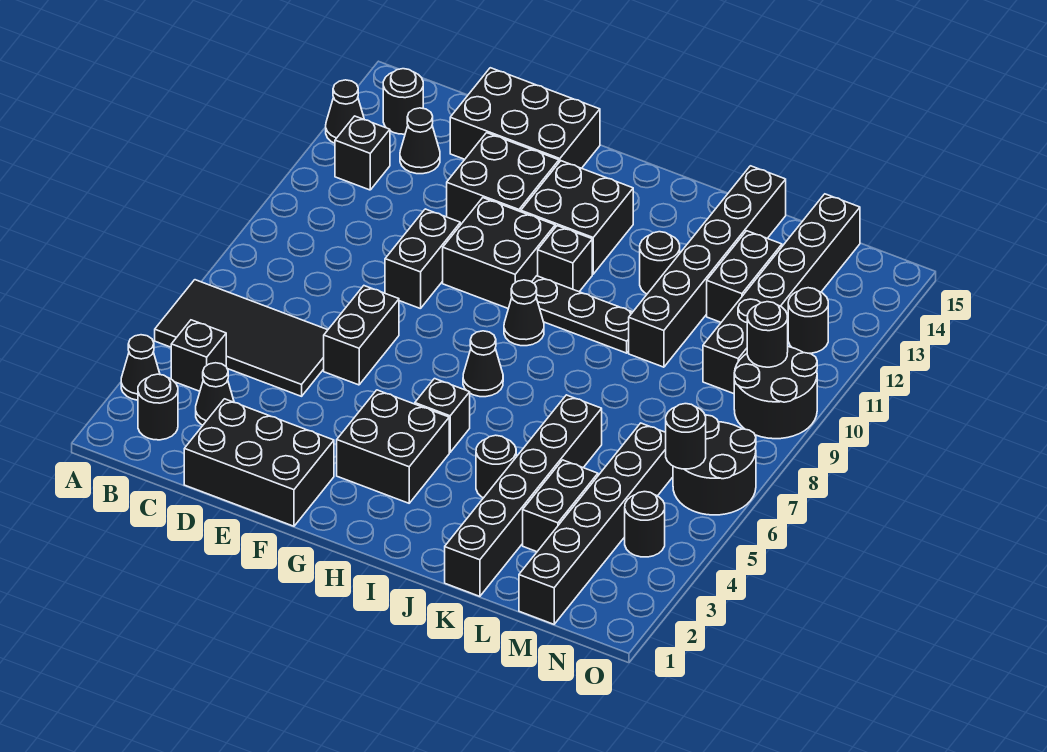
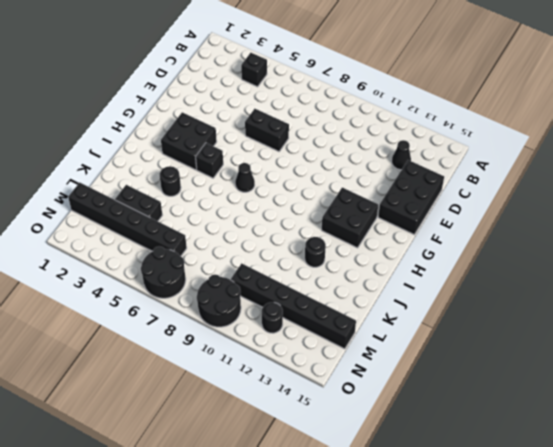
none -> black 1x1 cone [121,335,160,400]
none -> black 2x4 tile [155,280,327,396]
none -> black 1x1 cone [326,80,364,143]
none -> black 1x1 round brick [138,374,178,440]

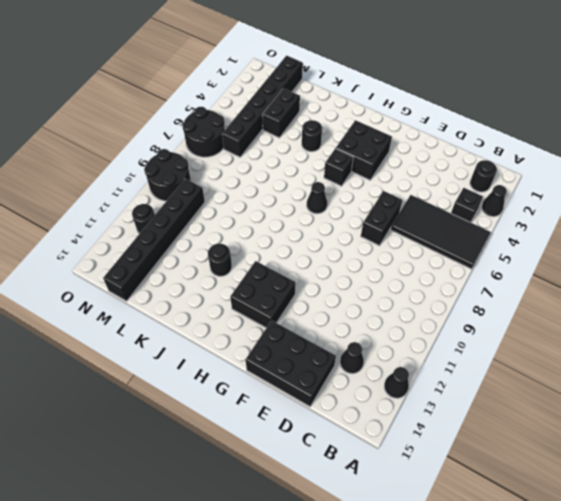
none -> black 1x1 brick [335,116,390,190]
none -> black 1x1 round brick [383,69,423,134]
none -> black 1x1 cone [196,363,234,425]
none -> black 2x3 brick [184,399,334,526]

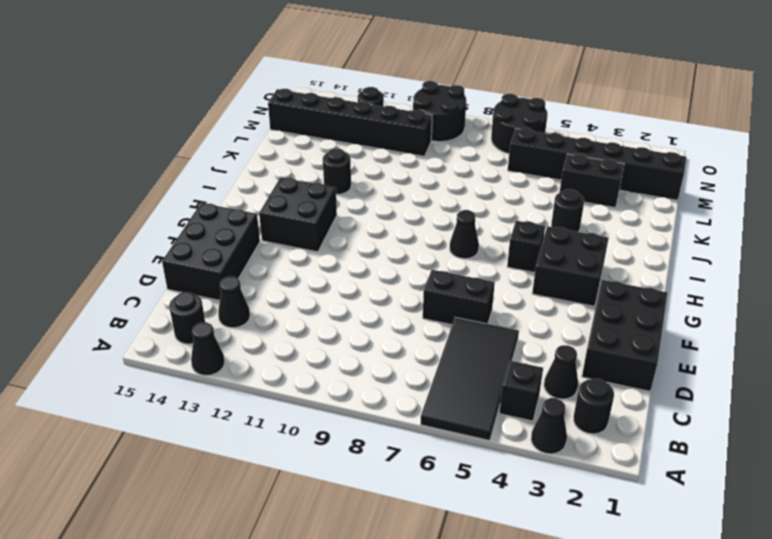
none -> black 1x1 brick [335,116,390,190]
none -> black 1x2 brick [385,209,460,309]
none -> black 2x2 brick [447,133,559,224]
none -> black 2x2 brick [443,198,555,309]

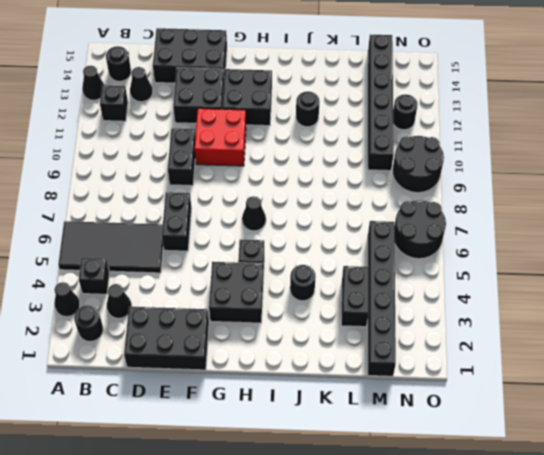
red 2x2 brick [195,108,246,166] -> black 2x2 brick [443,198,555,309]
none -> black 1x1 cone [504,280,544,346]
none -> black 1x3 plate [532,276,632,353]
none -> black 1x1 brick [538,226,592,292]
none -> black 1x6 brick [445,395,602,596]

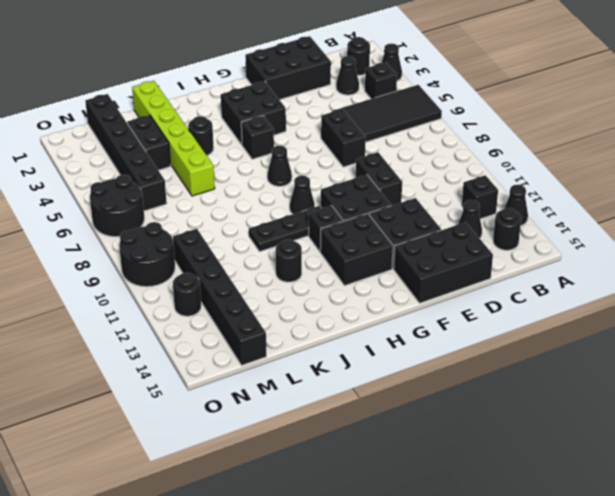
lime 1x6 brick [132,81,215,196] -> black 1x6 brick [445,395,602,596]
none -> black 1x6 brick [629,166,786,367]
none -> black 1x2 brick [707,231,782,322]
none -> black 1x1 round brick [625,492,665,557]
none -> black 1x1 round brick [666,404,706,469]

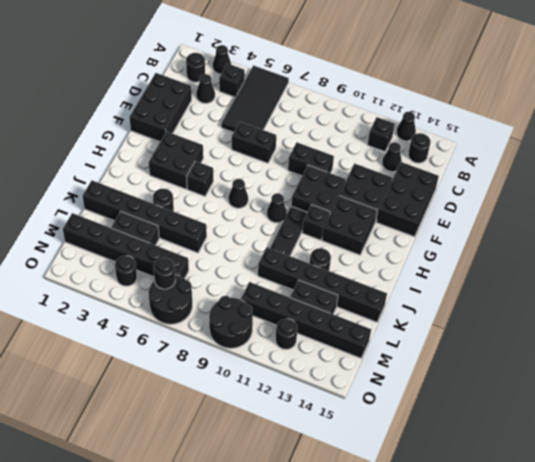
none -> black 1x1 round brick [747,302,788,367]

